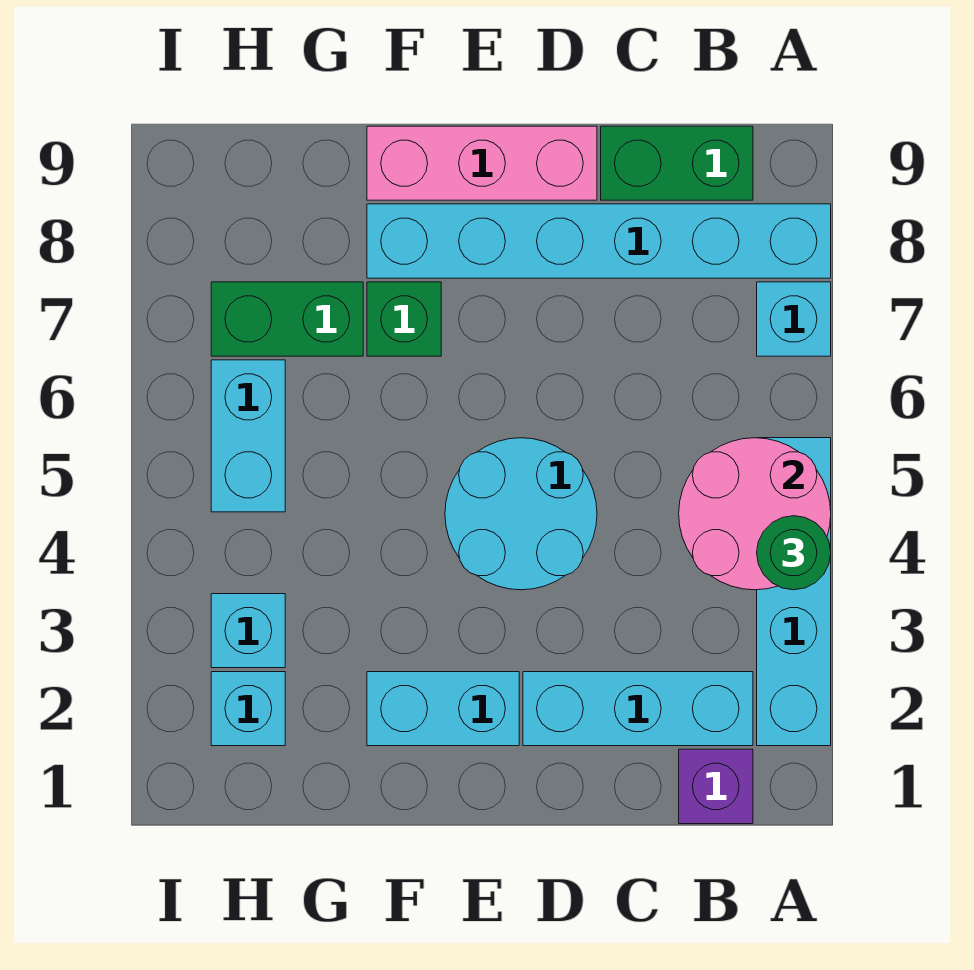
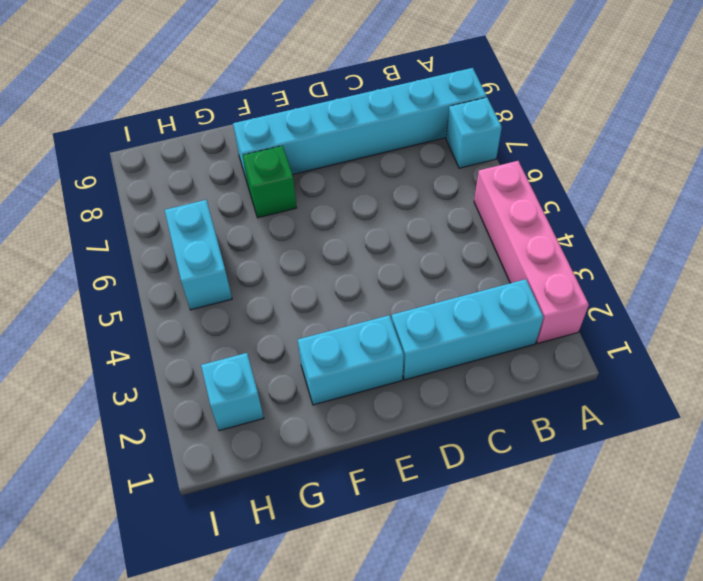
pink 1x4 brick [474,161,589,344] -> cyan 1x4 brick [757,438,831,746]
none -> purple 1x1 brick [679,749,753,824]
none -> green 1x2 brick [601,126,753,200]
none -> cyan 2x2 round brick [445,438,597,590]

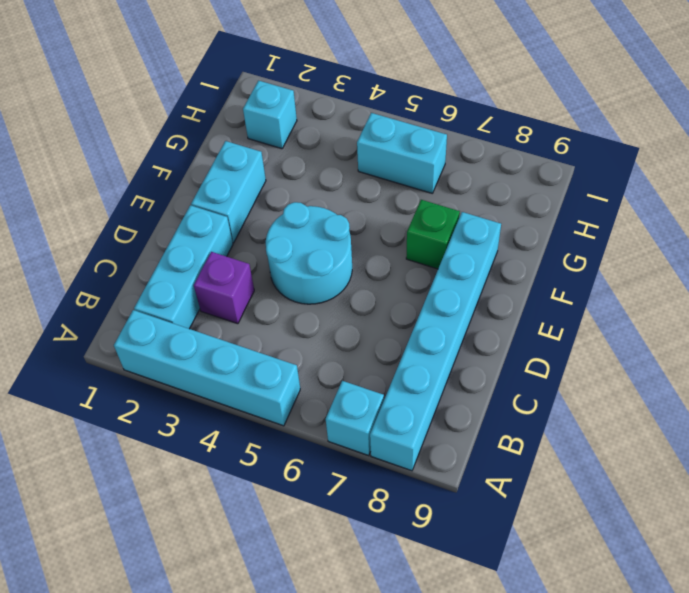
purple 1x1 brick [194,252,254,324] -> purple 1x1 brick moved to [679,749,753,824]
none -> green 1x2 brick [601,126,753,200]
none -> pink 1x3 brick [367,126,597,200]
none -> green 1x2 brick [211,282,363,356]

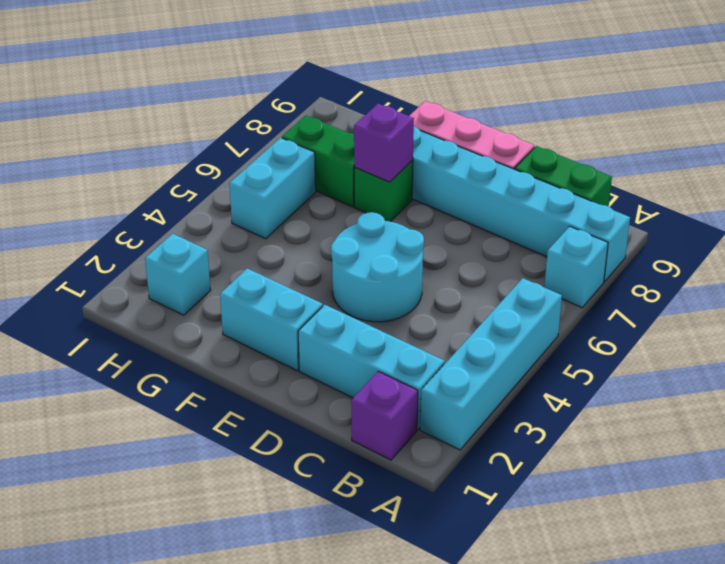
purple 1x1 brick [354,104,414,182] -> none
none -> cyan 1x1 brick [211,594,285,668]
none -> pink 2x2 round brick [679,438,831,590]
none -> green 1x1 round brick [757,516,831,590]

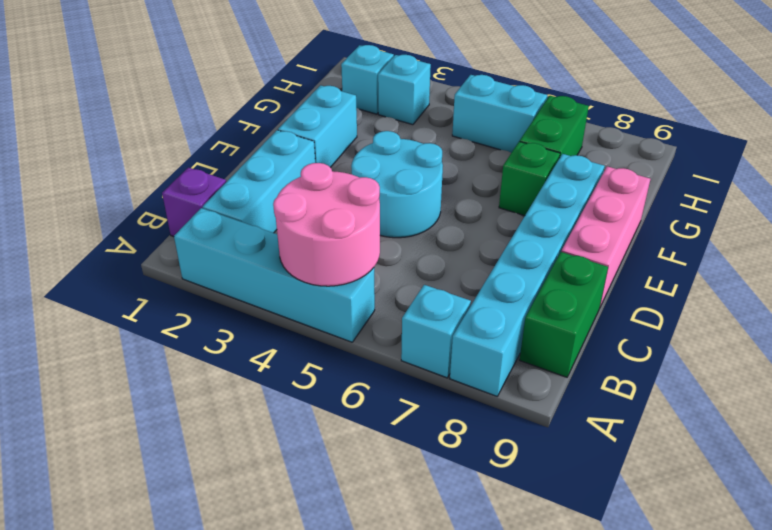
none -> green 1x1 round brick [757,516,831,590]

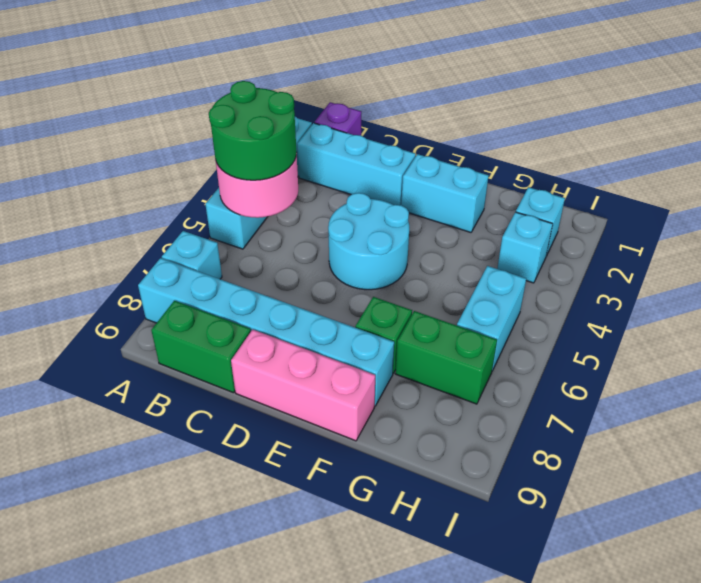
green 2x2 round brick [209,81,297,180] -> green 1x1 round brick [757,516,831,590]

